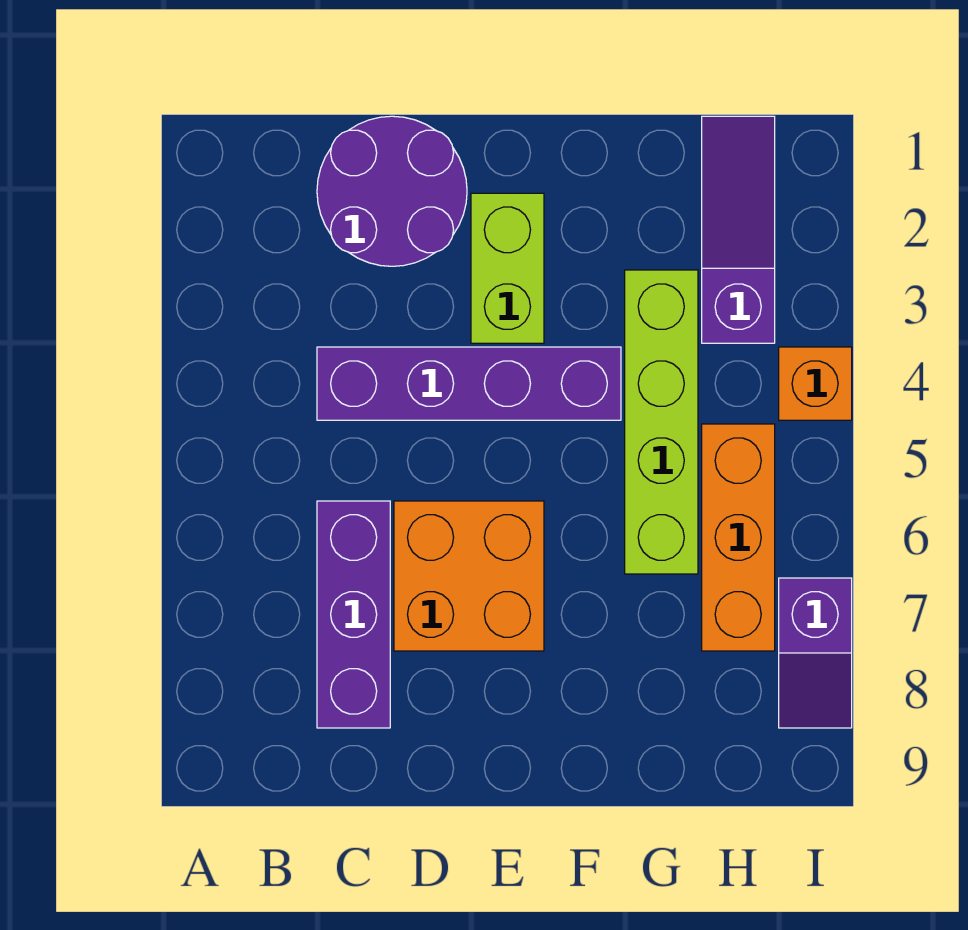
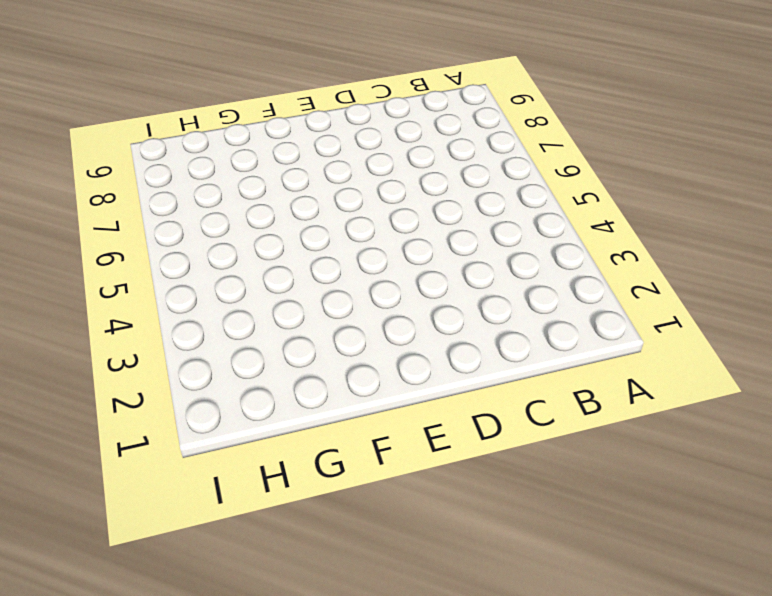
none -> purple 2x2 round brick [317,116,467,266]
none -> purple 1x4 brick [317,347,621,420]

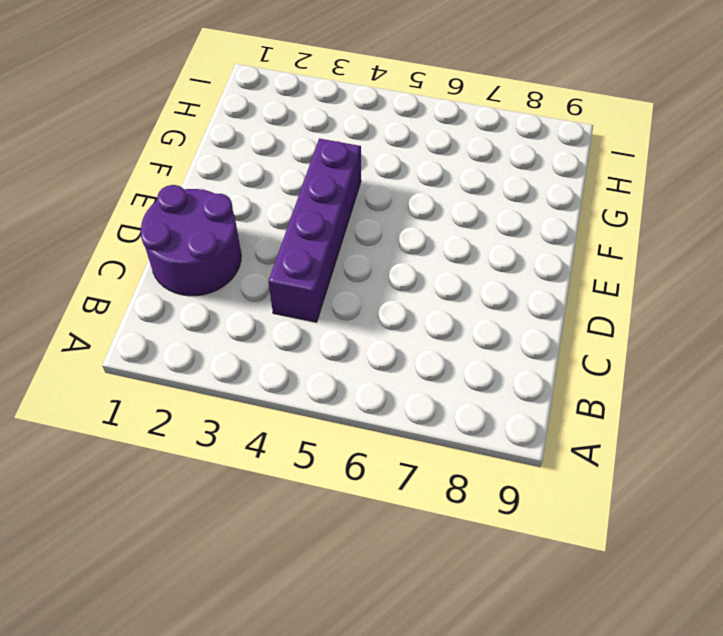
none -> purple 1x3 brick [317,501,390,728]
none -> orange 2x2 brick [394,501,544,651]

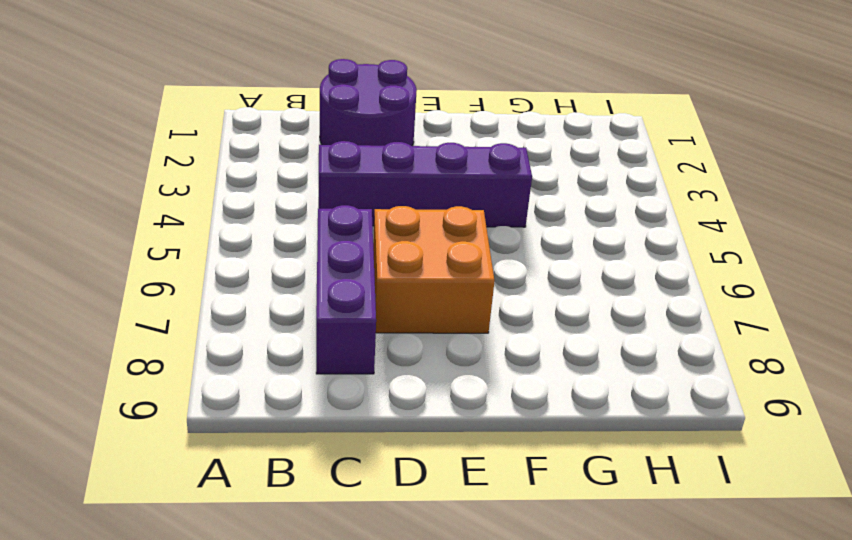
none -> lime 1x2 brick [471,193,544,343]
none -> lime 1x4 brick [625,270,698,574]

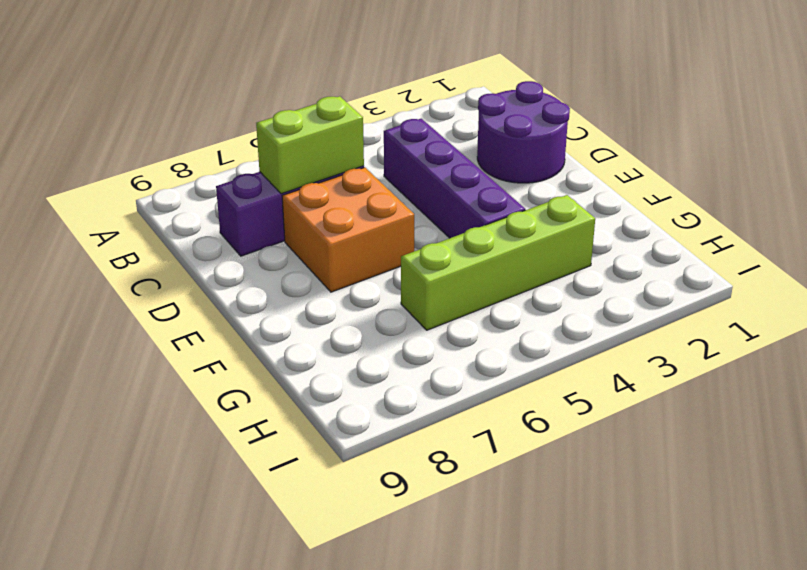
lime 1x2 brick [256,96,364,194] -> lime 1x2 brick moved to [471,193,544,343]
none -> purple 1x3 slope [702,116,775,343]
none -> orange 1x3 brick [702,424,775,651]

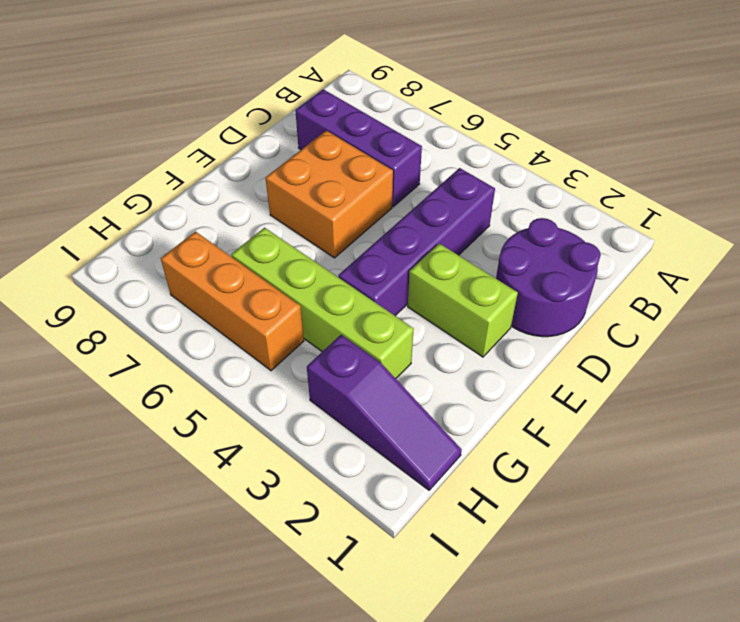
none -> orange 1x1 brick [779,347,852,420]
none -> purple 1x2 slope [779,578,852,728]

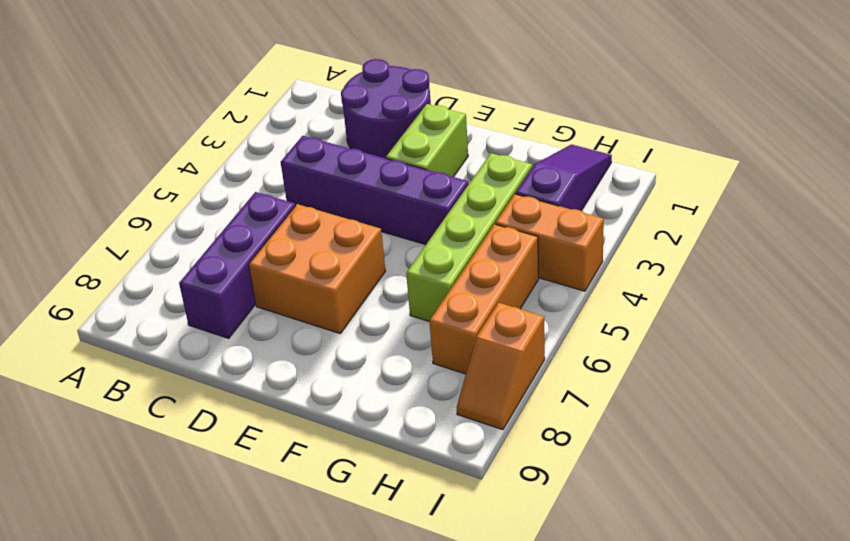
orange 1x2 brick [495,194,604,291] -> orange 1x1 brick [779,347,852,420]
orange 1x2 slope [457,303,545,430] -> purple 1x2 slope [779,578,852,728]

